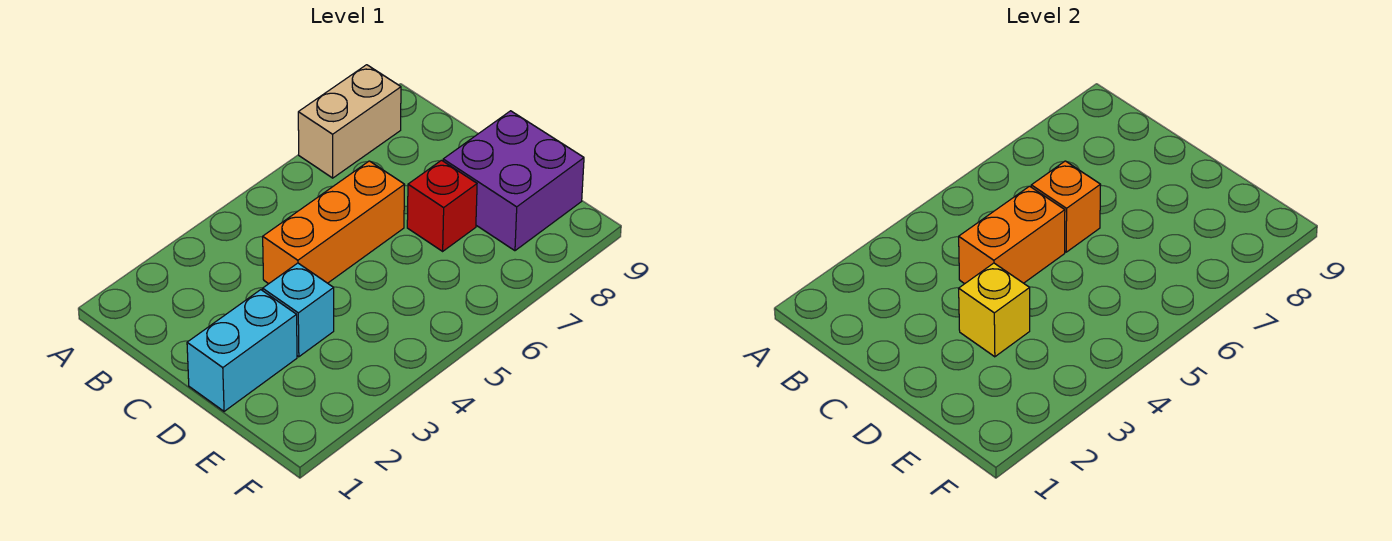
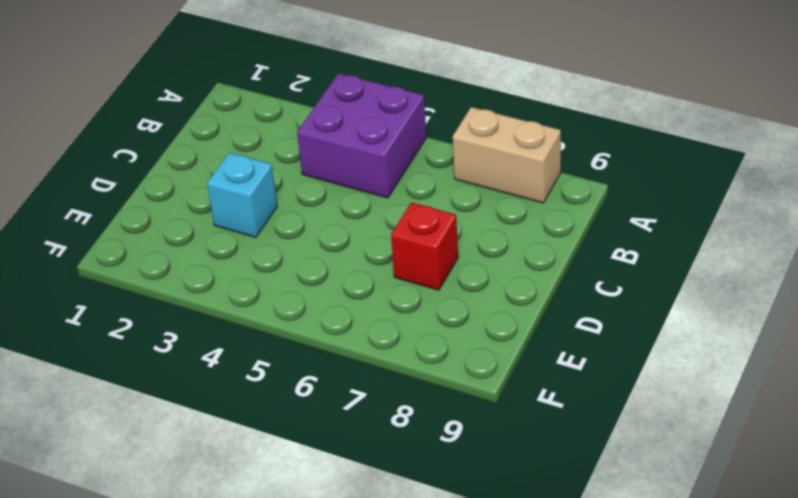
purple 2x2 brick [297,73,426,198] -> purple 2x2 brick moved to [443,111,584,251]
none -> orange 1x3 brick [263,161,405,284]
none -> cyan 1x2 brick [187,290,297,411]

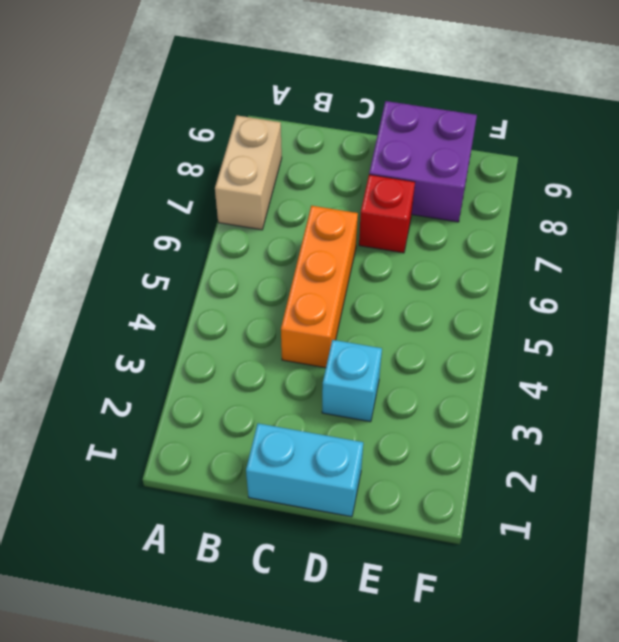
cyan 1x2 brick [246,423,363,517] -> cyan 1x2 brick turned to [187,290,297,411]
none -> orange 1x2 brick [959,186,1065,284]
none -> orange 1x1 brick [1031,161,1101,252]

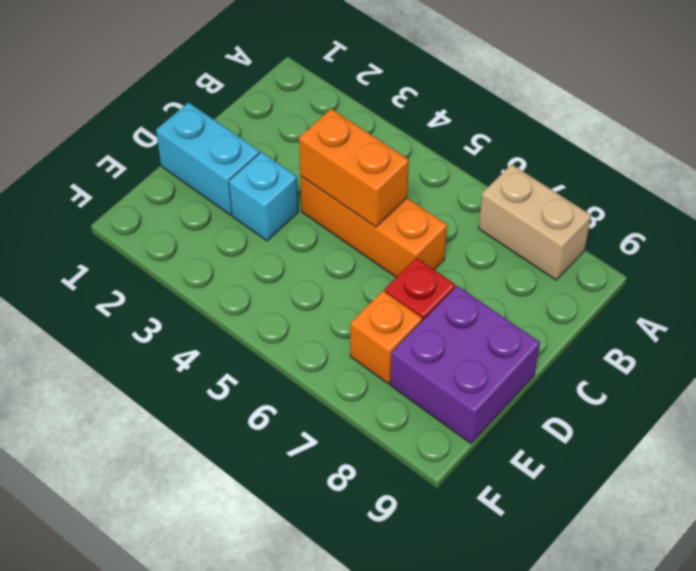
orange 1x1 brick [350,291,422,384] -> orange 1x1 brick moved to [1031,161,1101,252]
none -> yellow 1x1 brick [959,263,1030,357]

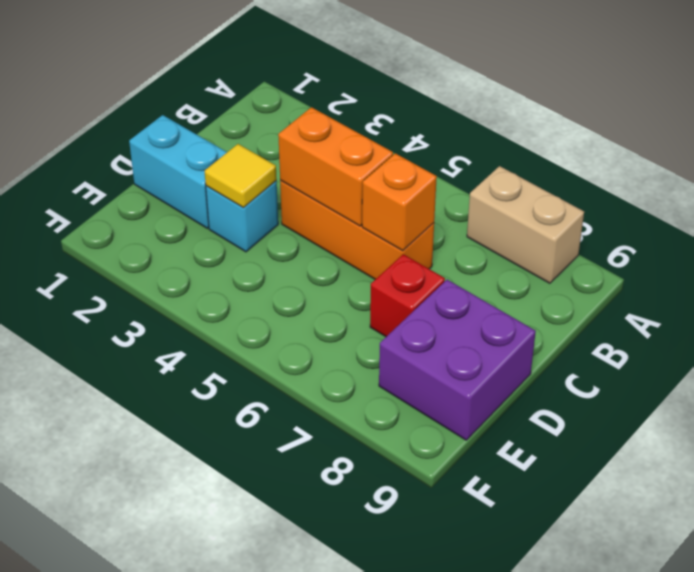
yellow 1x1 tile [205,144,277,208] -> yellow 1x1 brick [959,263,1030,357]

